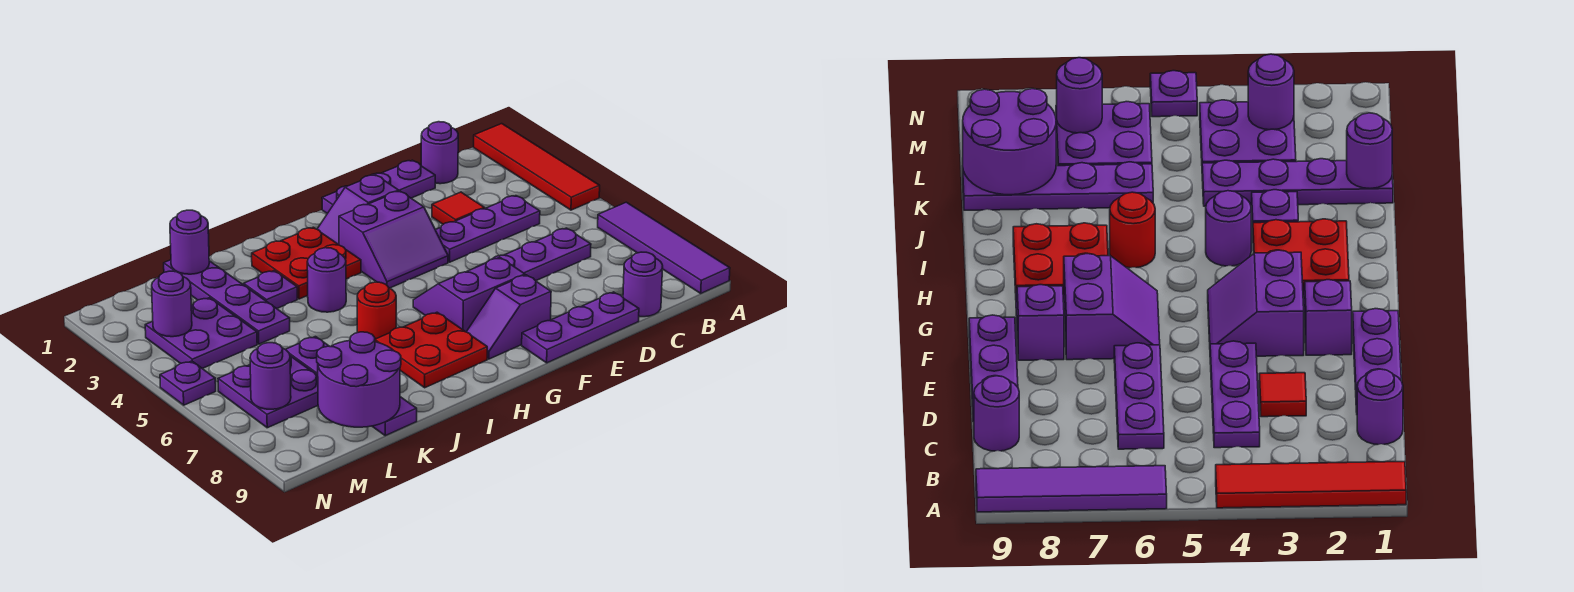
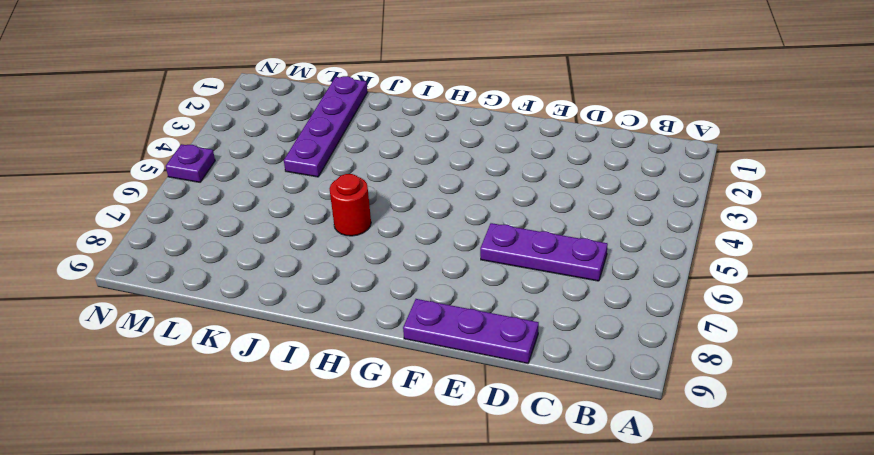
none -> red 1x4 tile [474,124,600,210]
none -> purple 1x4 tile [598,202,730,293]
none -> purple 1x1 round brick [421,122,458,184]

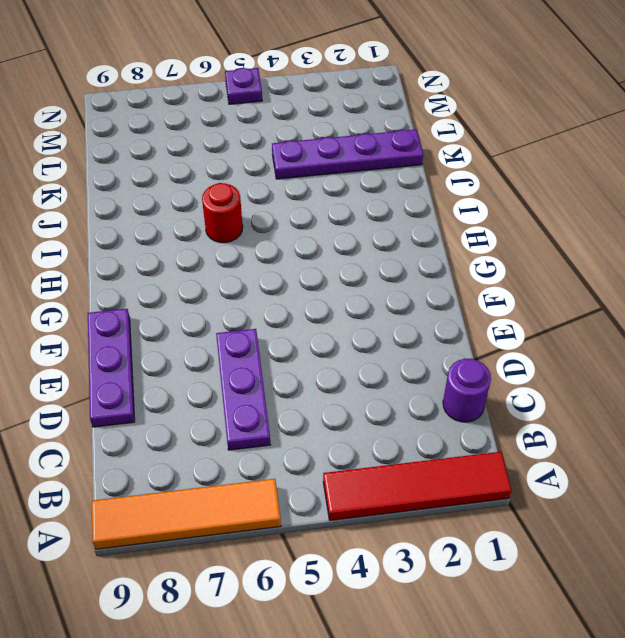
orange 1x4 tile [92,479,281,549] -> purple 1x4 tile [598,202,730,293]
none -> purple 1x3 plate [436,196,540,262]
none -> purple 1x1 round brick [623,252,663,317]
none -> purple 1x3 plate [322,160,435,214]

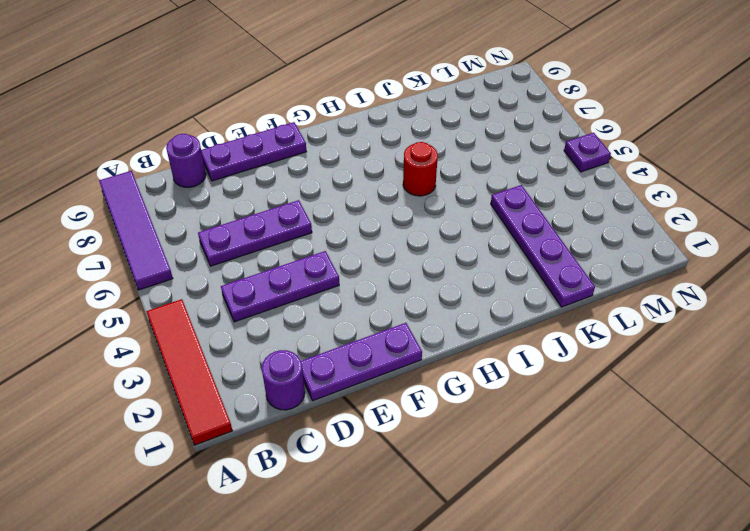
none -> red 1x1 tile [432,192,485,224]
none -> purple 1x2 slope [317,175,399,244]
none -> purple 2x2 slope [339,191,448,288]

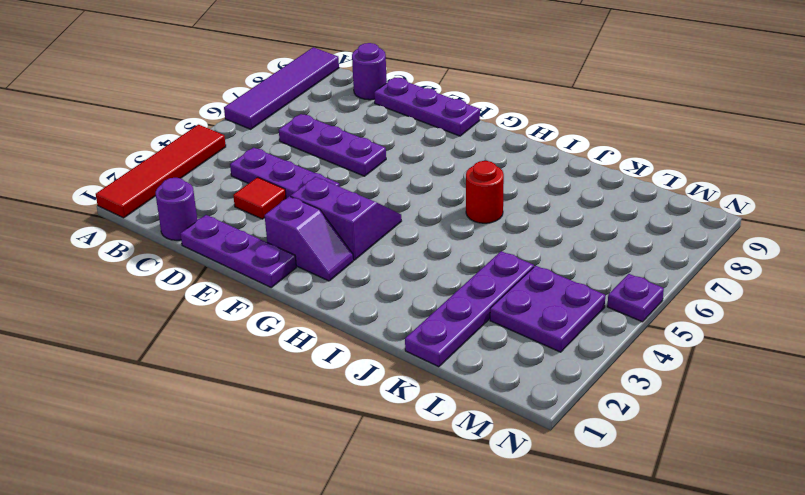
none -> purple 2x2 slope [413,257,525,332]
none -> purple 1x2 slope [467,275,551,359]
none -> red 2x2 plate [252,227,361,299]

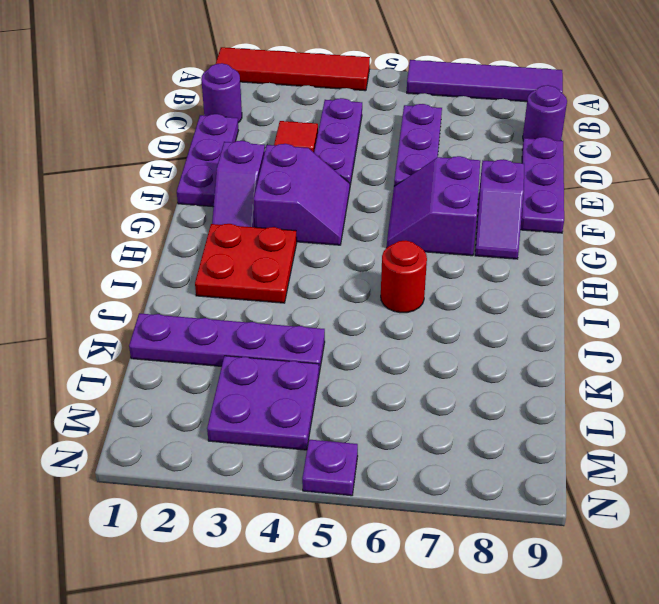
none -> red 2x2 plate [375,312,487,388]
none -> purple 1x1 round brick [307,248,346,312]
none -> purple 1x1 plate [244,271,297,309]

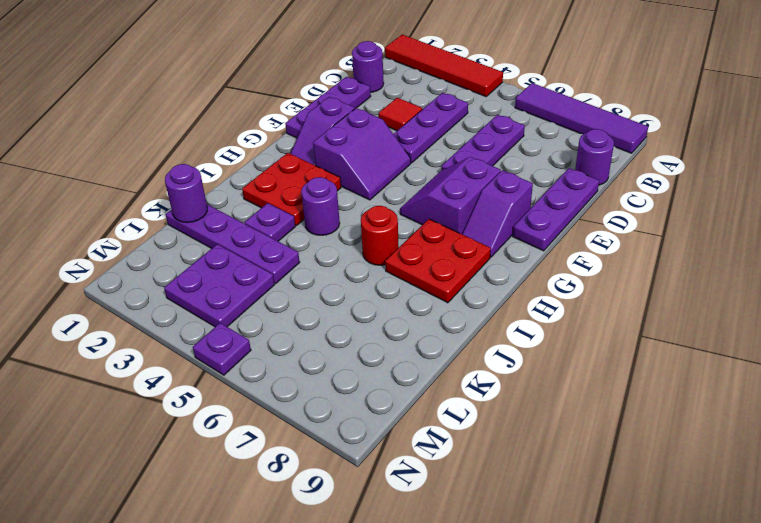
none -> purple 1x4 plate [286,337,417,436]
none -> purple 2x2 plate [218,356,318,428]
none -> purple 2x2 round brick [317,332,401,427]

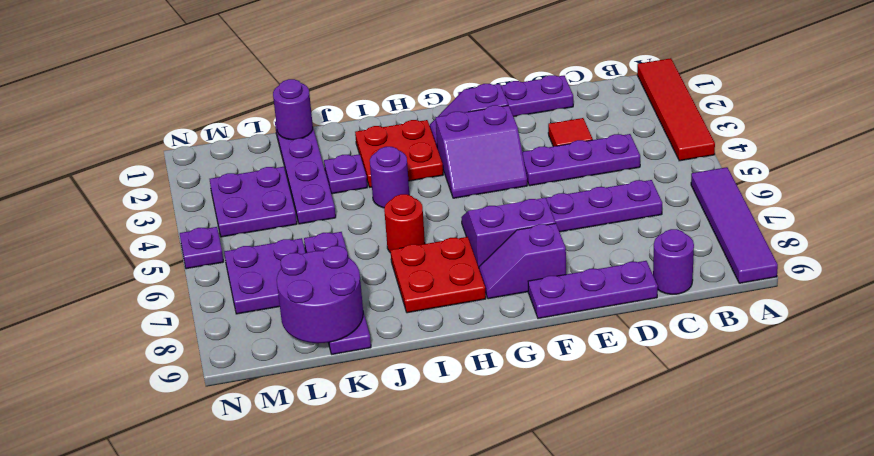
none -> purple 1x1 round brick [421,122,458,184]
none -> purple 1x1 round brick [152,271,192,337]
none -> purple 1x1 round brick [250,343,291,409]

